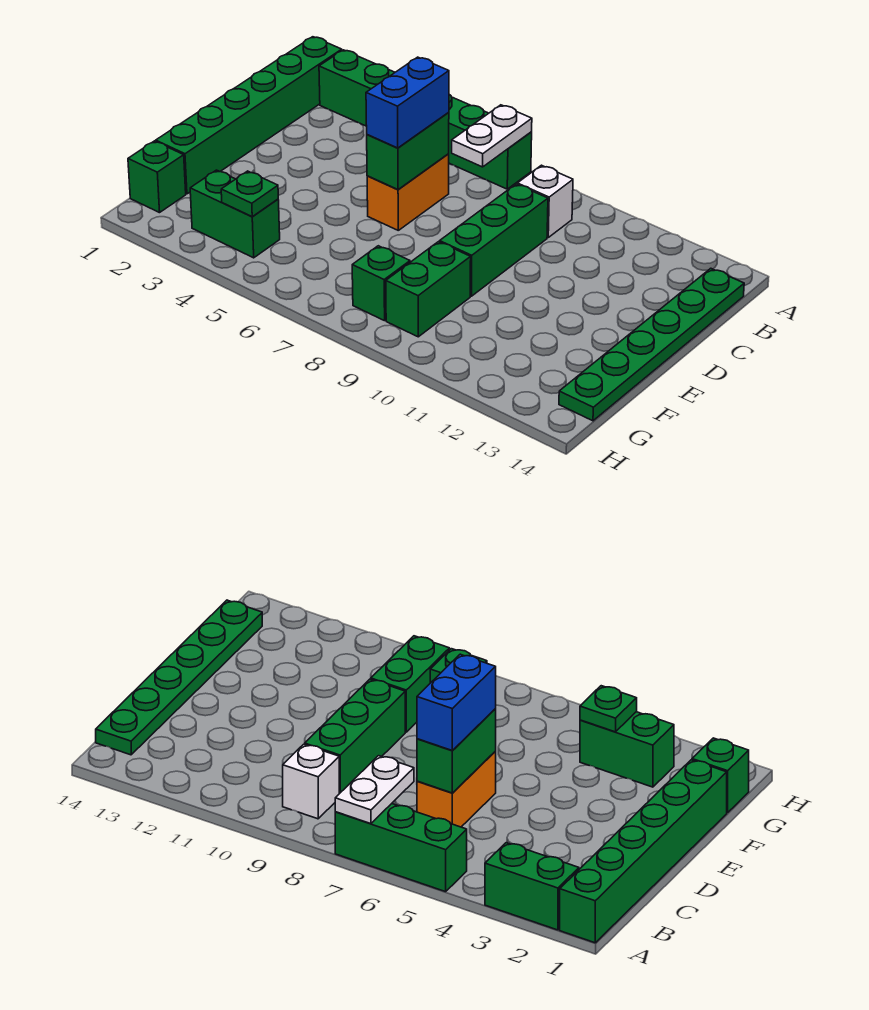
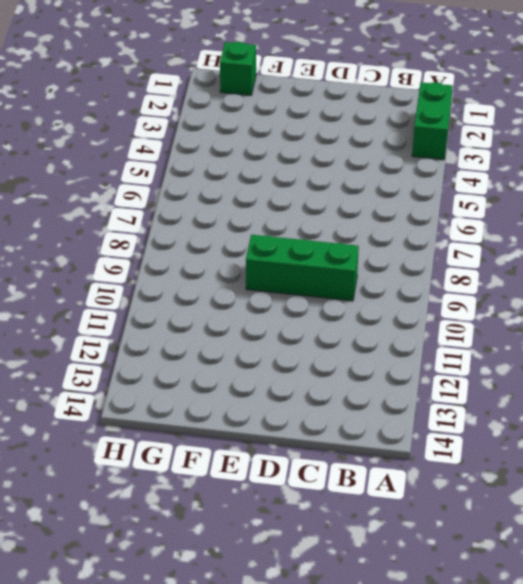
none -> green 1x6 brick [156,37,342,194]
none -> green 1x3 brick [449,95,532,189]
none -> white 1x1 brick [517,165,573,237]

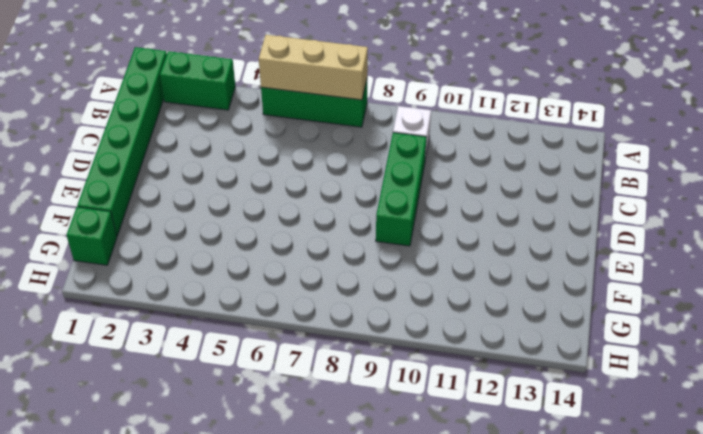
tan 1x3 brick [259,35,368,100] -> white 1x2 plate [452,105,532,167]
none -> green 1x6 plate [559,268,744,421]
none -> orange 1x2 brick [367,154,449,230]
none -> green 1x2 brick [386,242,471,337]

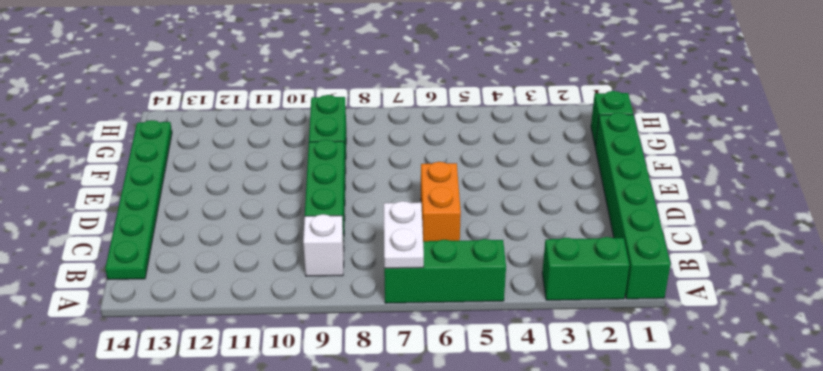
none -> green 1x2 brick [190,170,280,258]
none -> green 1x1 brick [352,246,410,321]
none -> green 1x2 brick [367,113,449,190]

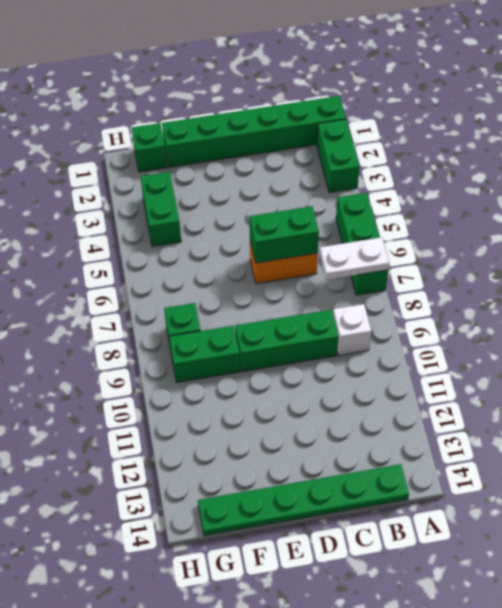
none -> green 1x1 plate [221,171,278,216]
none -> blue 1x2 brick [366,57,449,148]

